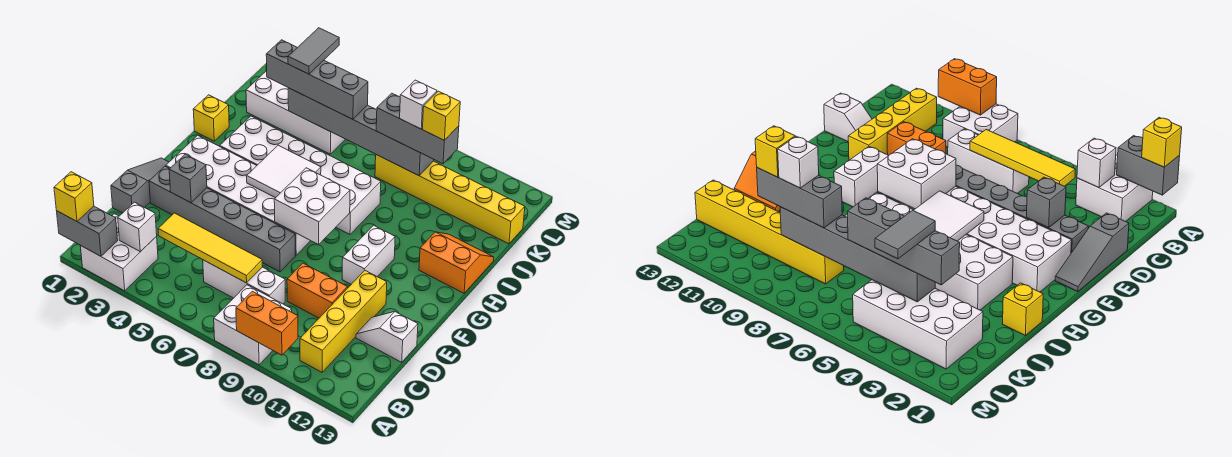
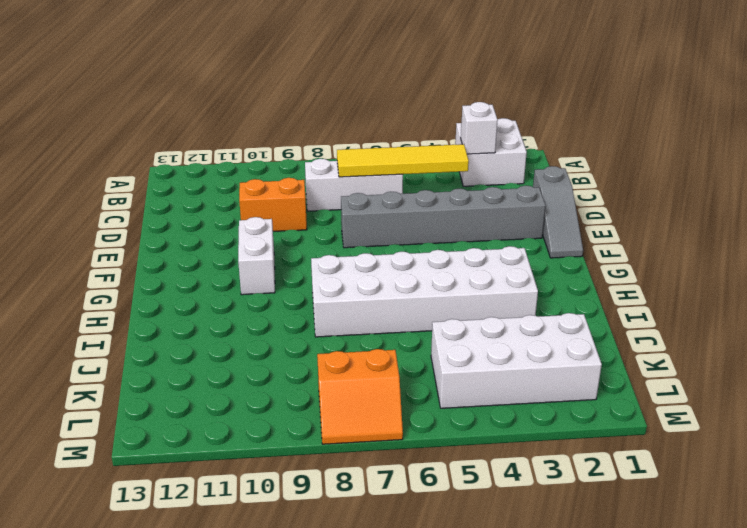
orange 2x2 slope [317,349,403,444] -> orange 2x2 slope moved to [419,232,494,293]
none -> white 2x2 brick [214,285,292,365]
none -> yellow 1x4 brick [300,270,387,372]
none -> white 1x2 slope [356,312,418,362]

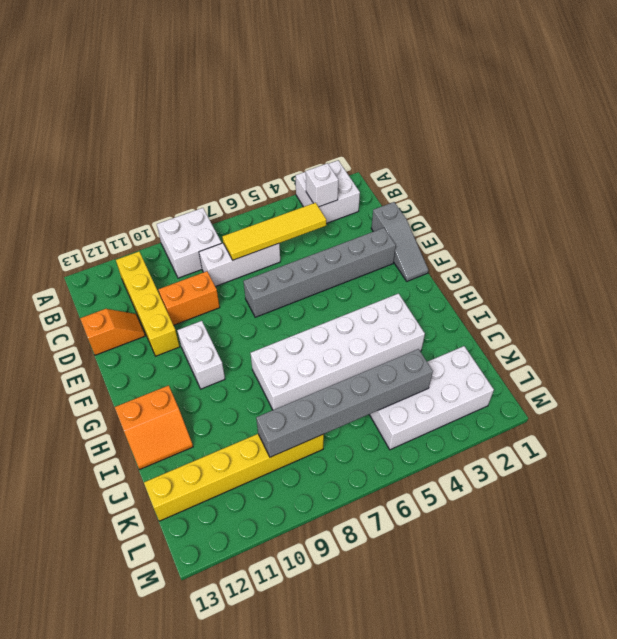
orange 1x2 slope [80,309,145,355] -> white 1x2 slope [356,312,418,362]
none -> white 2x6 brick [166,135,310,255]
none -> yellow 1x1 brick [193,95,229,141]
none -> grey 1x2 brick [57,206,118,256]

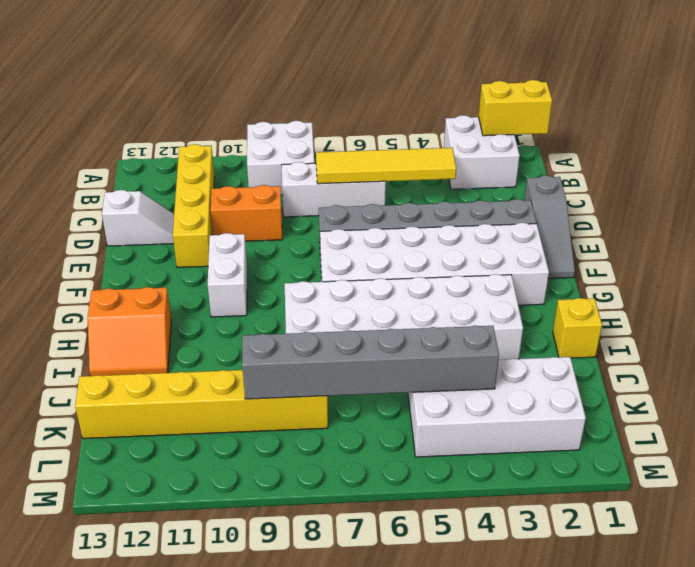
yellow 1x2 brick [479,80,552,136] -> grey 1x2 brick [57,206,118,256]
none -> orange 1x2 brick [236,291,298,355]
none -> white 1x1 brick [118,202,157,252]
none -> grey 1x1 brick [169,154,207,203]

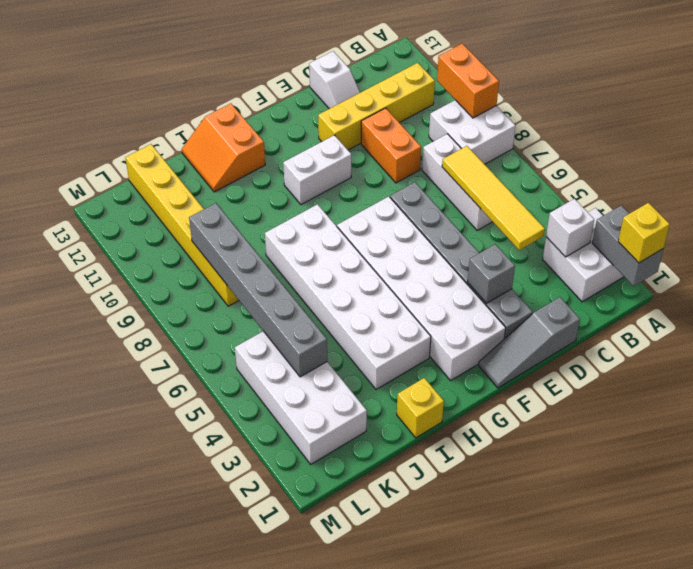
none -> white 2x2 brick [274,168,350,245]
none -> white 2x2 tile [247,145,321,198]
none -> grey 1x4 brick [266,40,368,119]

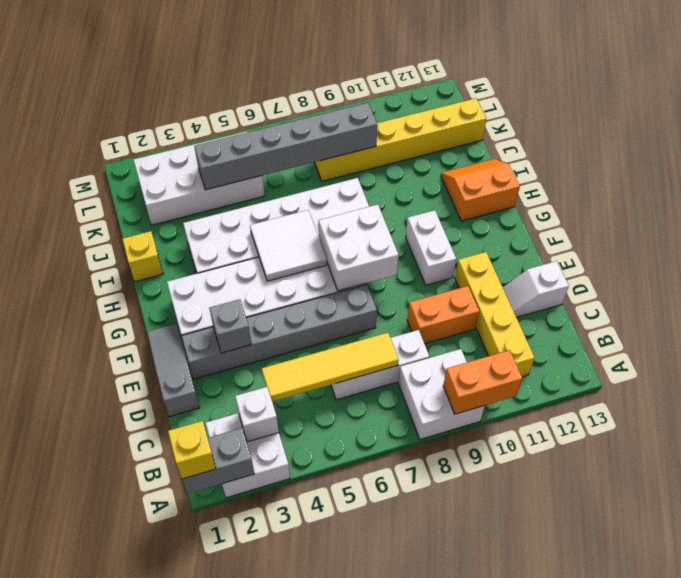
none -> grey 1x4 brick [266,40,368,119]
none -> grey 1x3 brick [376,93,459,164]
none -> grey 1x2 tile [288,28,339,74]

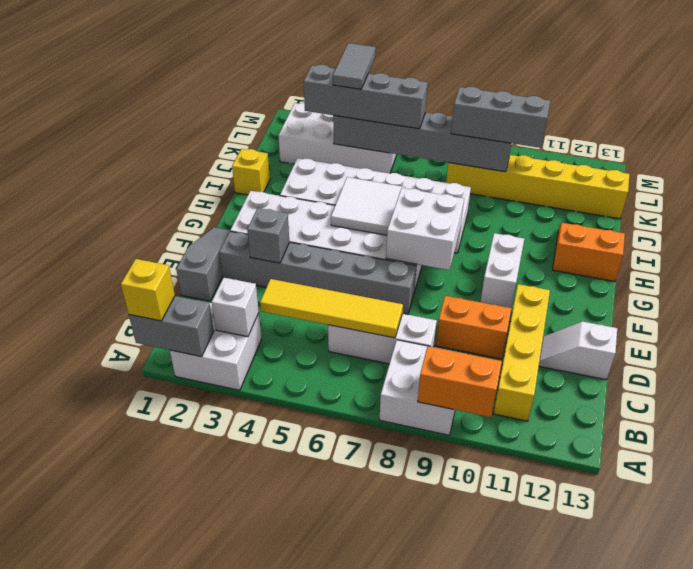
none -> white 1x1 brick [400,80,437,129]
none -> yellow 1x1 brick [422,91,460,140]

